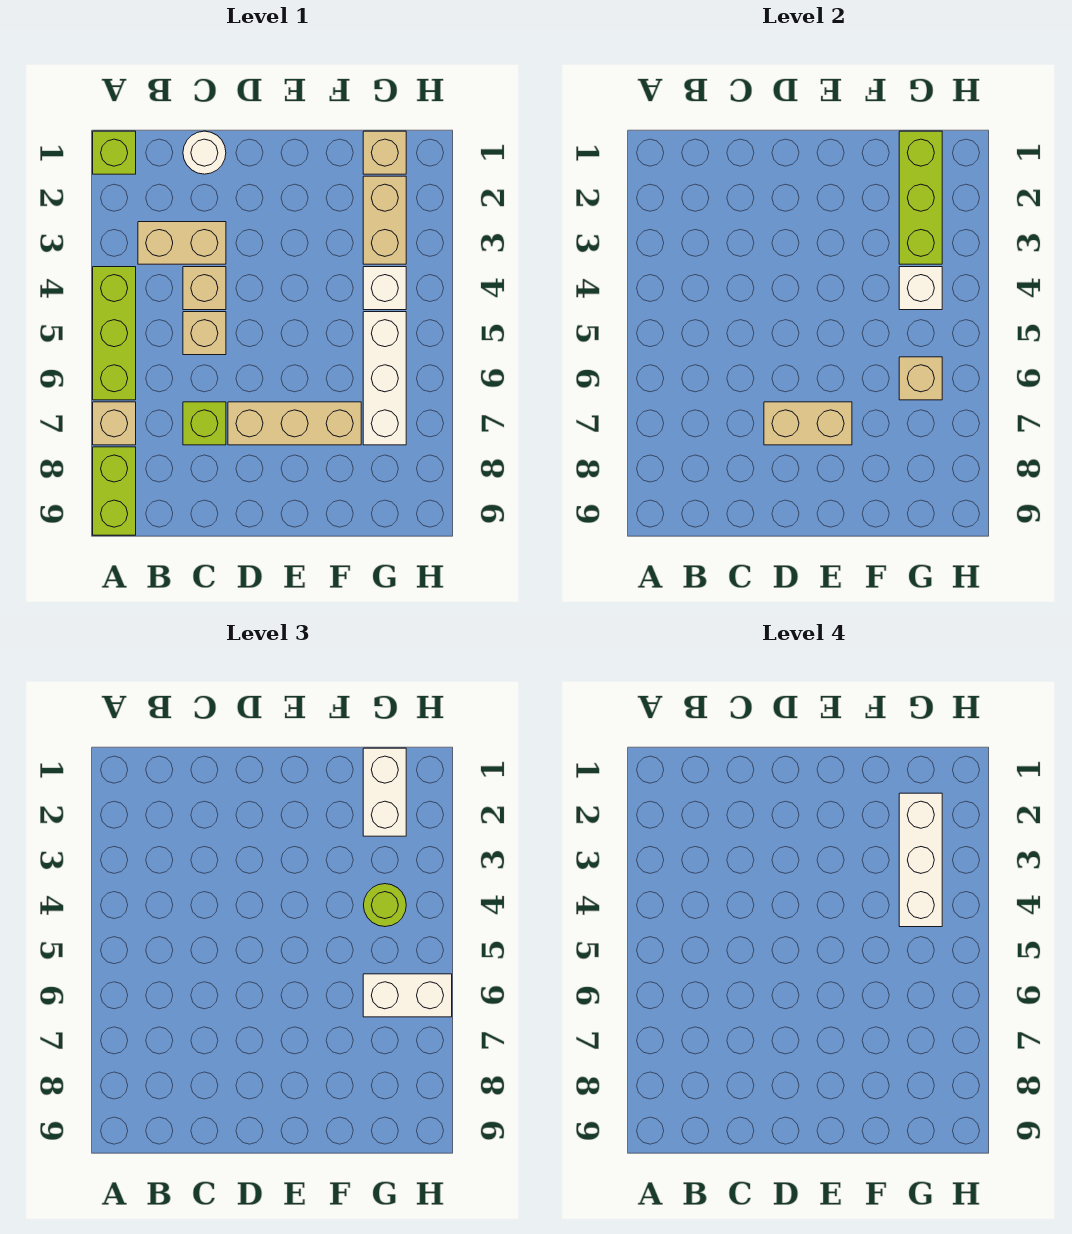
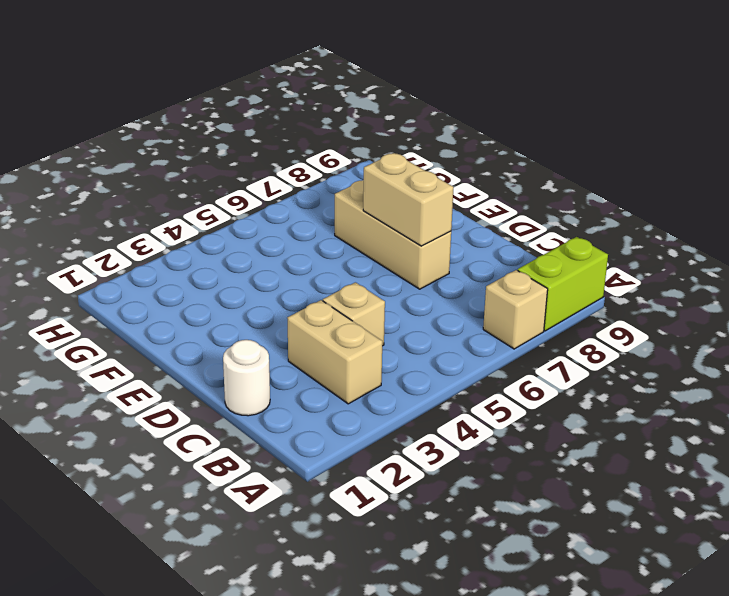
none -> lime 1x1 brick [93,131,136,174]
none -> lime 1x3 brick [93,267,136,400]
none -> tan 1x1 brick [183,312,226,355]

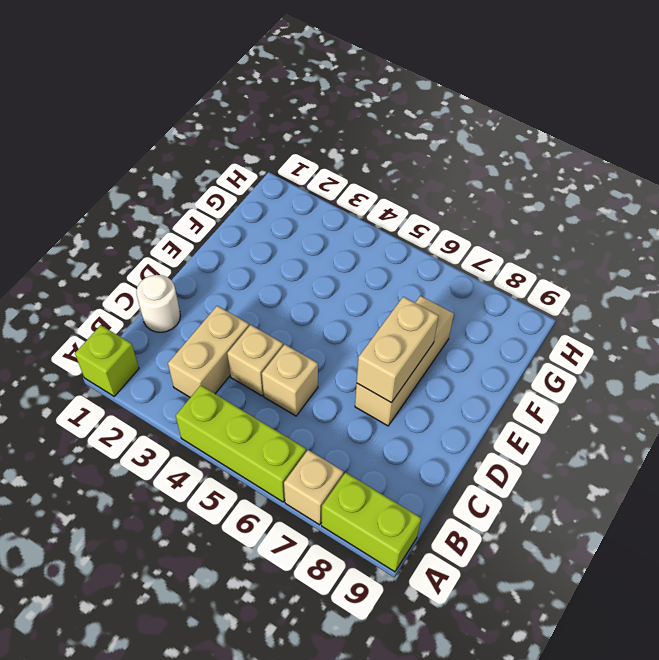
none -> lime 1x1 brick [183,402,226,445]
none -> tan 1x1 brick [363,131,406,174]
none -> tan 1x2 brick [363,176,406,264]

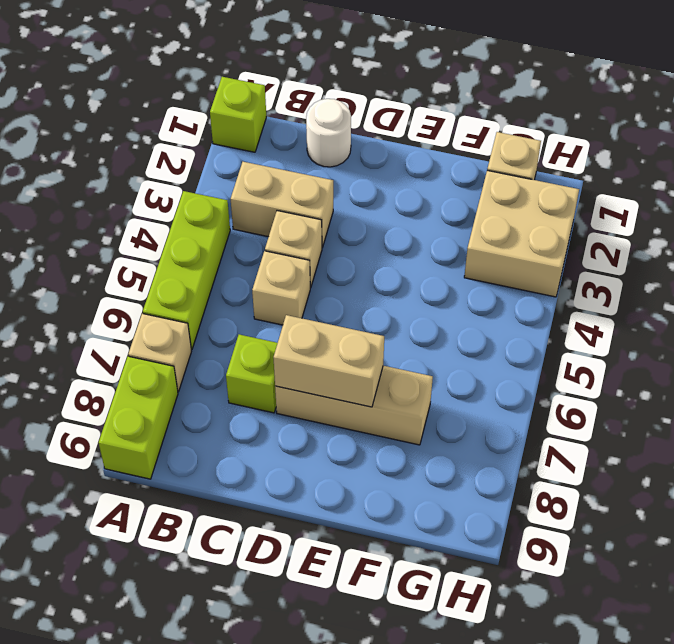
tan 2x2 brick [464,170,579,297] -> tan 1x2 brick [363,176,406,264]
none -> white 1x1 brick [363,267,406,310]
none -> white 1x3 brick [363,312,406,445]
none -> lime 1x3 brick [899,131,942,264]

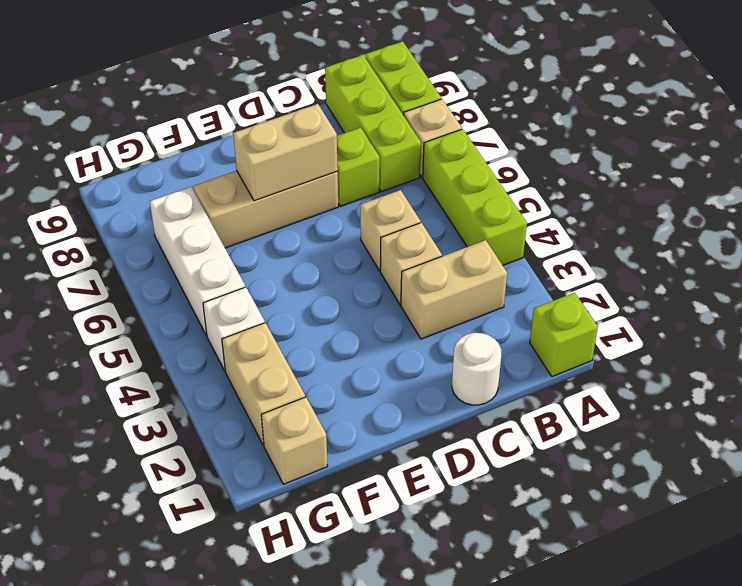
lime 1x3 brick [325,55,421,192] -> lime 1x3 brick moved to [899,131,942,264]
none -> white 1x1 brick [899,267,942,310]
none -> tan 1x1 brick [899,357,942,400]
none -> white 1x2 brick [363,748,406,836]

